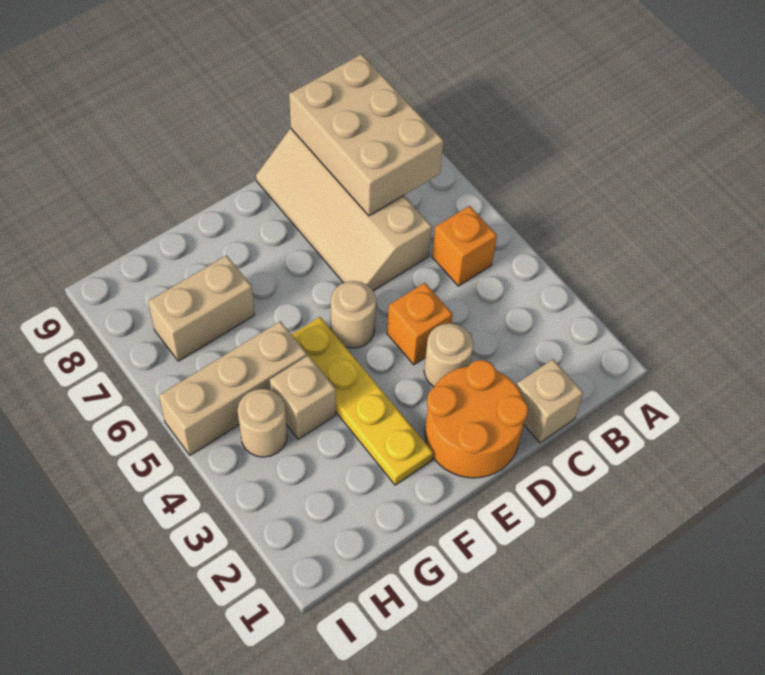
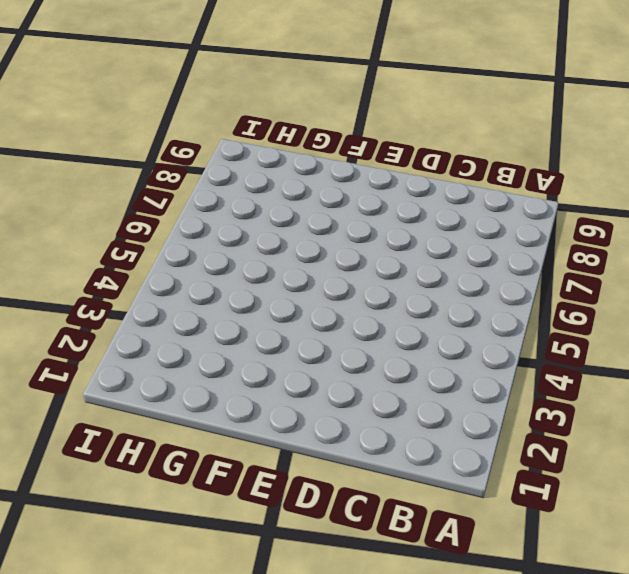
none -> orange 1x1 brick [432,206,497,286]
none -> tan 1x1 brick [517,359,583,443]
none -> tan 2x4 slope [256,129,432,291]

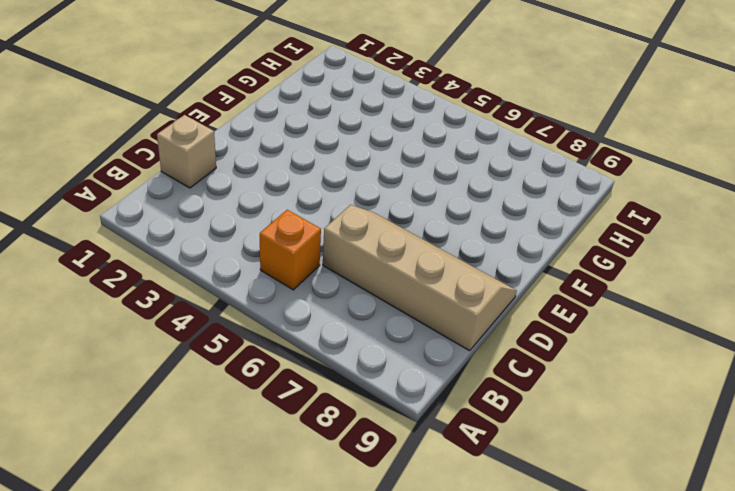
none -> orange 2x2 round brick [425,360,528,478]
none -> tan 1x1 round brick [424,323,473,387]
none -> orange 1x1 brick [387,283,453,365]

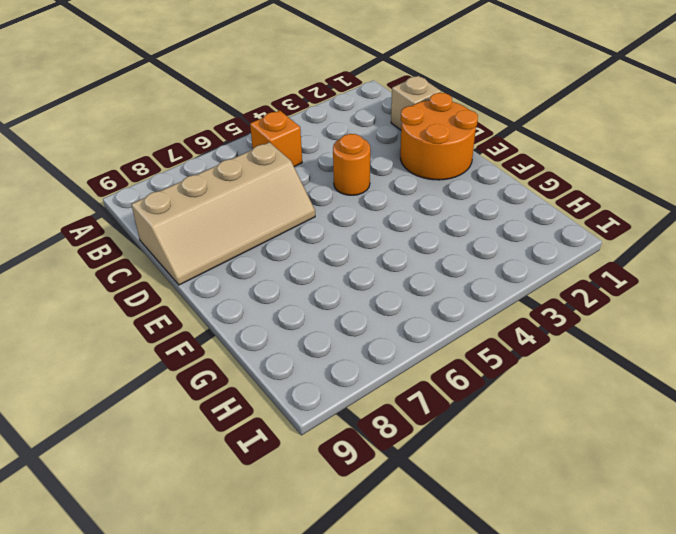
orange 1x1 round brick [333,134,370,195] -> orange 1x1 brick [387,283,453,365]
none -> tan 1x1 round brick [424,323,473,387]
none -> tan 1x1 round brick [331,281,376,348]
none -> yellow 1x4 plate [291,317,433,485]

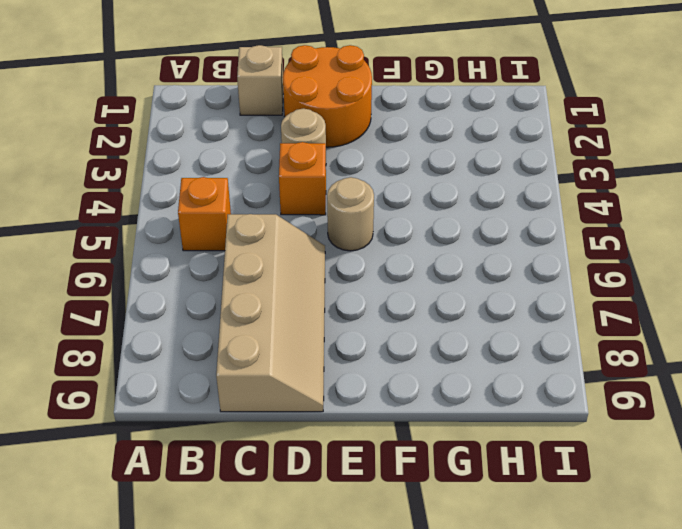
none -> yellow 1x4 plate [291,317,433,485]
none -> tan 1x1 brick [270,356,336,439]
none -> tan 1x3 brick [159,321,307,455]

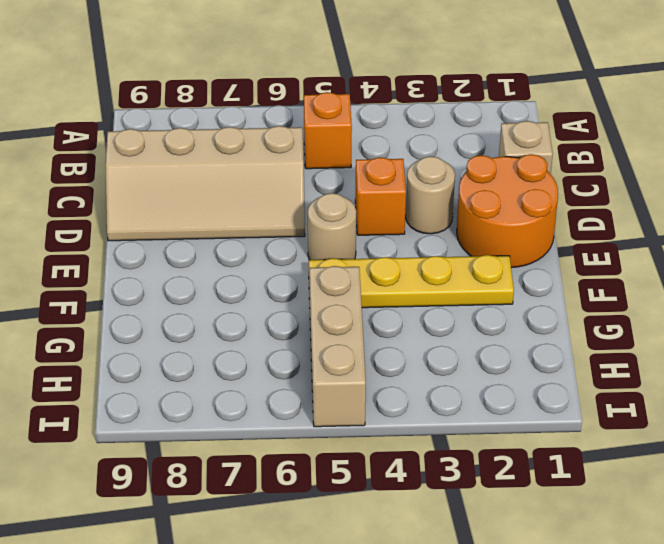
none -> tan 1x1 brick [270,356,336,439]
none -> tan 1x2 brick [148,255,255,361]
none -> tan 1x1 round brick [238,389,287,457]

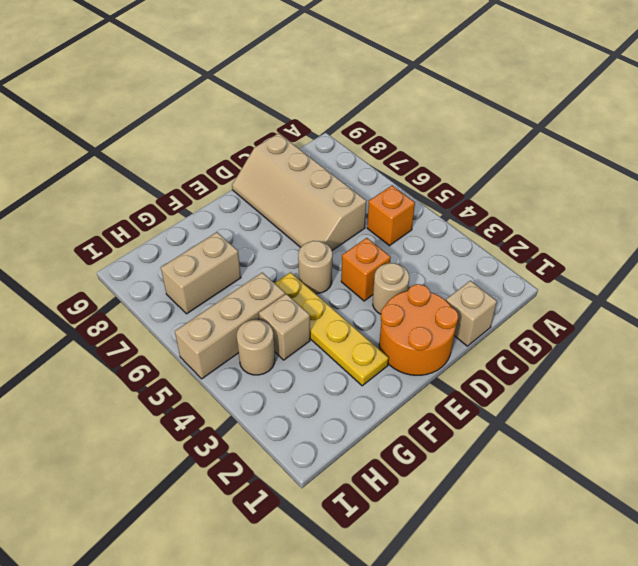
none -> tan 2x3 brick [289,54,444,216]

